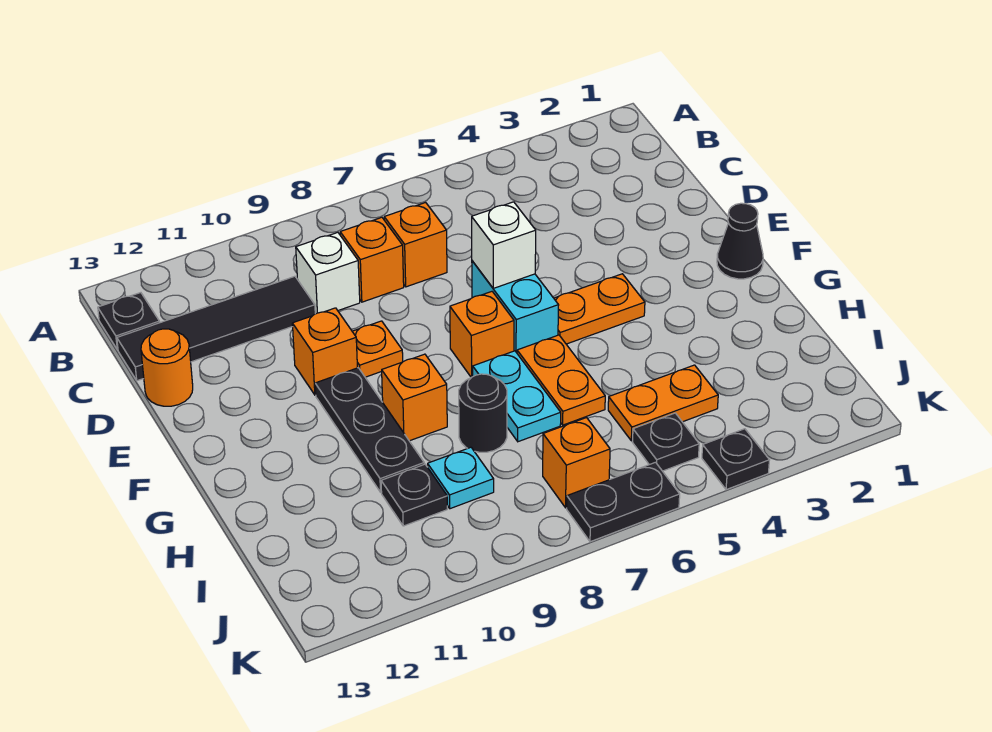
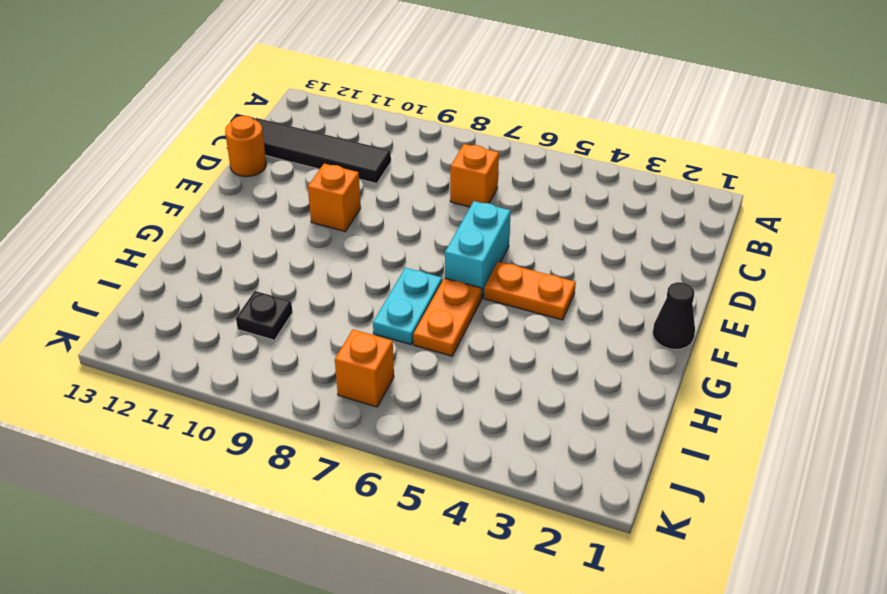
none -> black 1x1 plate [98,293,160,350]
none -> orange 1x1 brick [340,217,404,302]
none -> white 1x1 brick [296,232,360,314]

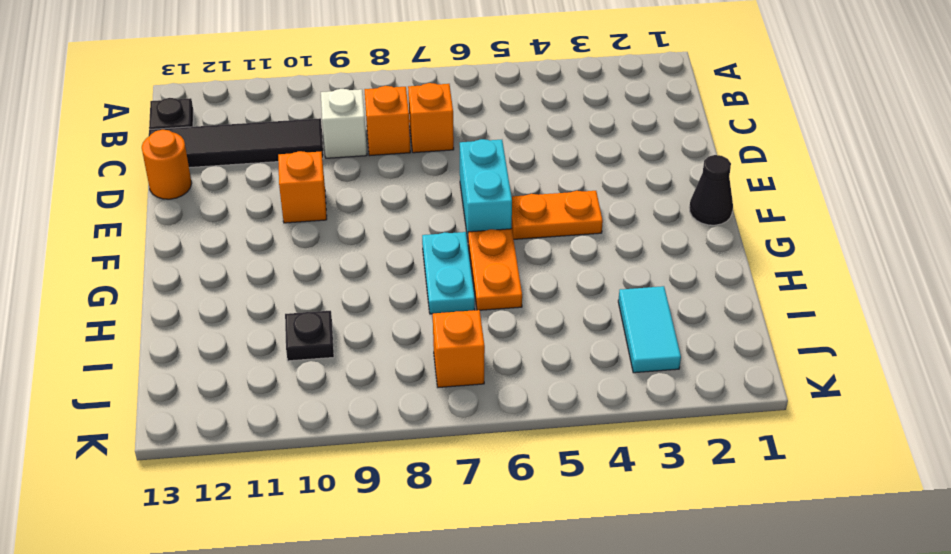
cyan 1x2 tile [618,286,681,373] -> none
none -> orange 1x1 plate [352,321,403,377]
none -> orange 1x1 brick [450,292,514,377]
none -> black 1x3 plate [315,368,424,492]

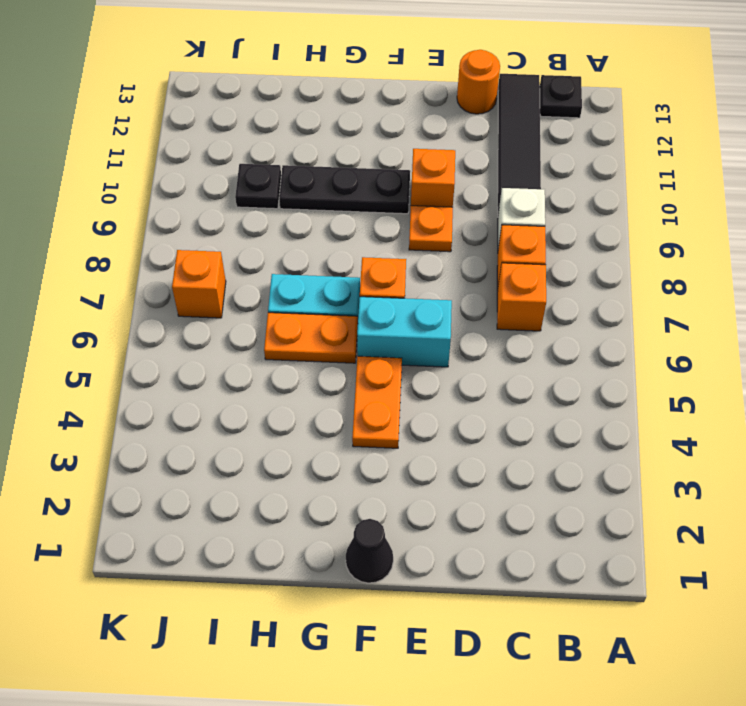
none -> orange 1x1 brick [382,354,447,441]
none -> black 1x1 round brick [459,374,507,452]
none -> orange 1x2 plate [608,365,718,441]

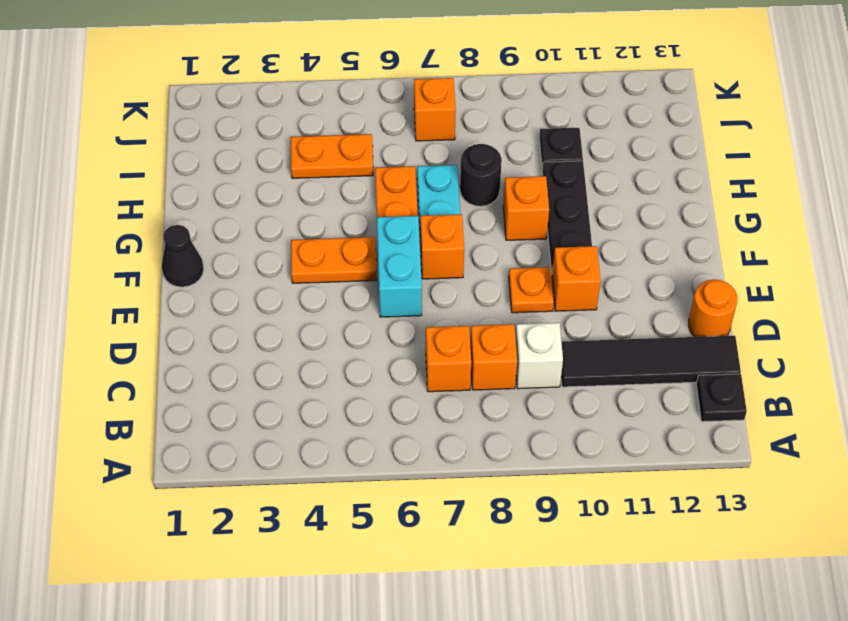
none -> cyan 1x1 plate [428,447,494,509]
none -> black 1x1 plate [632,413,699,471]
none -> black 1x1 plate [702,429,769,490]

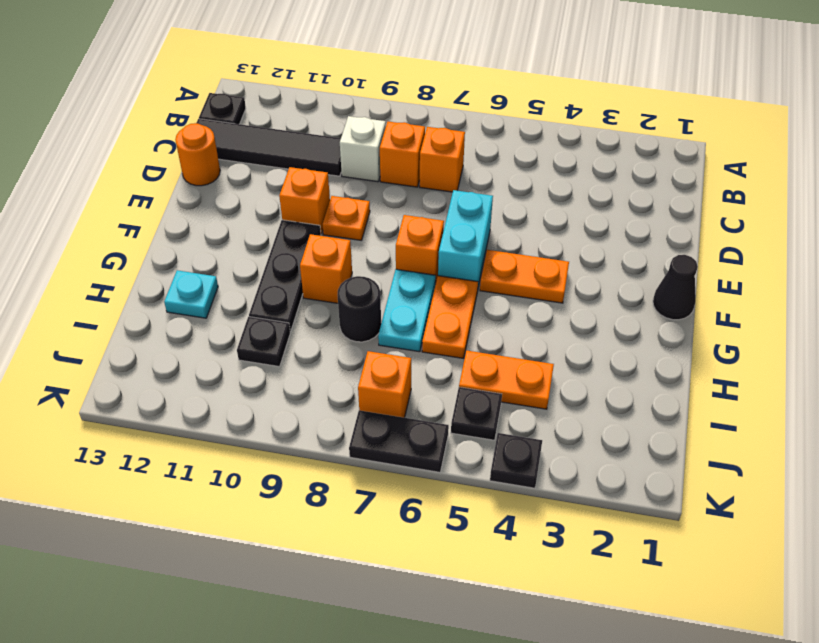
cyan 1x1 plate [164,270,218,318] -> cyan 1x1 plate moved to [428,447,494,509]
none -> white 1x1 brick [472,202,536,288]

